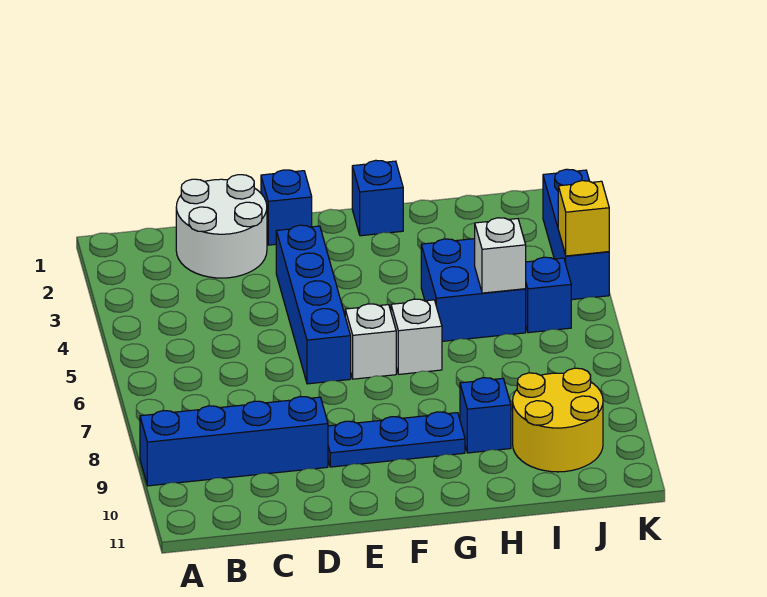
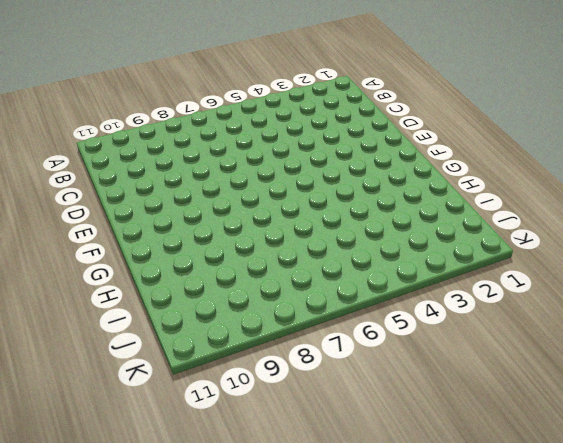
none -> blue 1x4 brick [140,396,328,486]
none -> white 2x2 round brick [176,175,267,278]
none -> blue 1x1 brick [261,170,312,245]

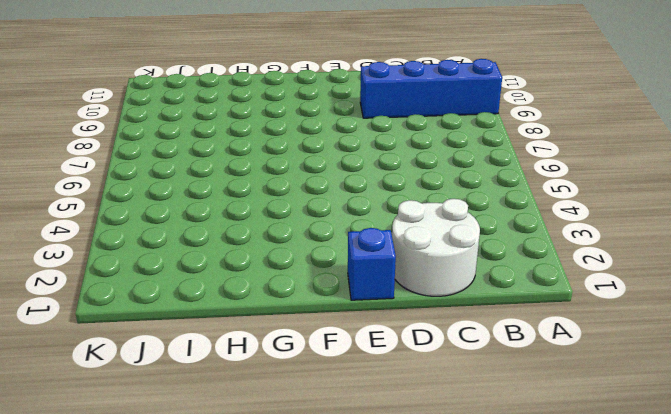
none -> blue 1x4 brick [276,225,351,384]
none -> blue 1x3 plate [328,412,465,467]
none -> white 1x1 brick [345,304,396,379]

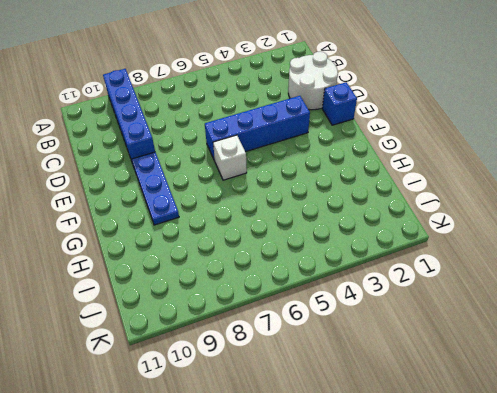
none -> blue 1x1 brick [352,160,403,236]
none -> white 1x1 brick [391,299,442,374]
none -> blue 2x2 brick [421,239,526,341]

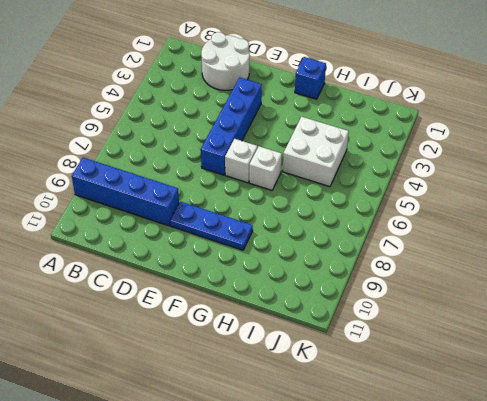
white 2x2 brick [283,117,349,187] -> blue 2x2 brick [421,239,526,341]
none -> blue 1x1 brick [261,170,312,245]
none -> blue 1x1 brick [460,378,511,453]
none -> yellow 2x2 round brick [513,368,603,472]

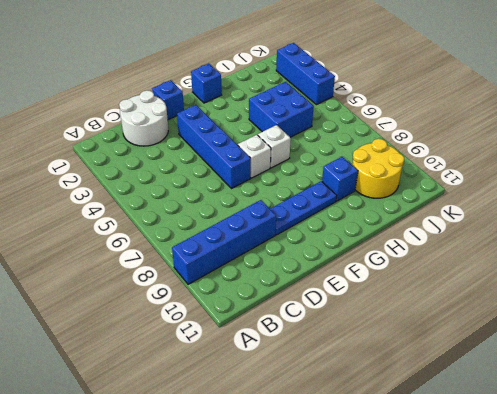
none -> blue 1x1 brick [526,257,571,333]
none -> white 1x1 brick [475,218,526,293]
none -> yellow 1x1 brick [558,181,609,256]

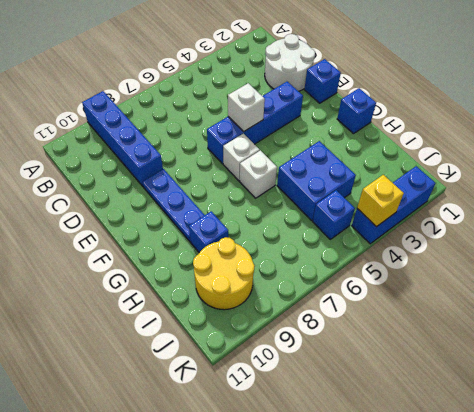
white 1x1 brick [228,83,265,131] -> white 1x1 brick moved to [475,218,526,293]

